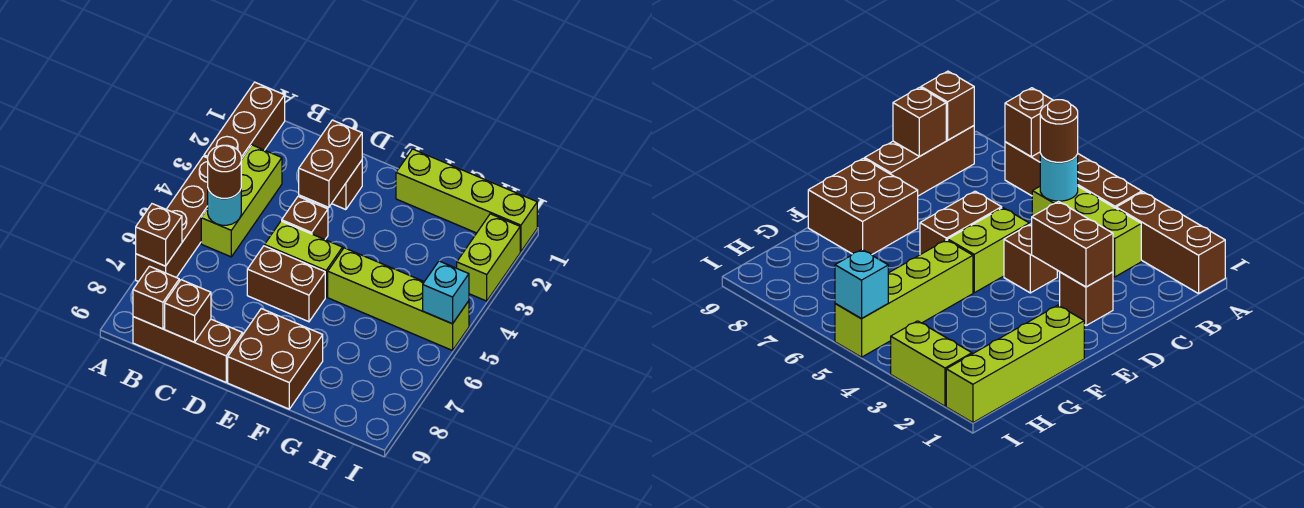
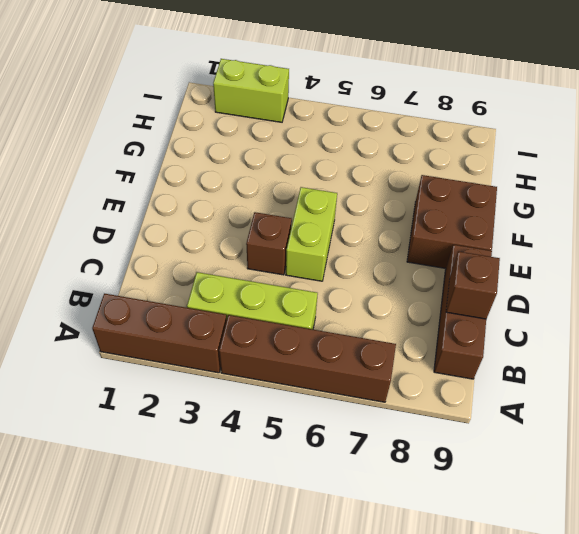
none -> brown 1x1 brick [332,161,362,210]
none -> brown 1x2 brick [247,246,325,322]
none -> lime 1x4 brick [396,149,537,252]

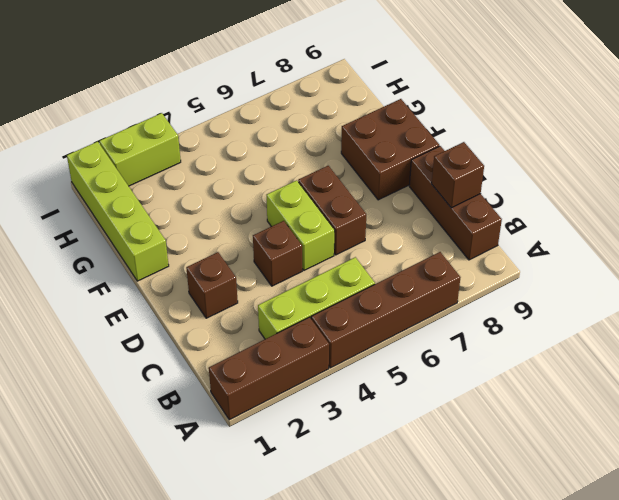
none -> lime 1x4 brick [328,248,469,350]
none -> brown 1x1 brick [136,204,182,266]
none -> cyan 1x1 round brick [208,190,241,225]

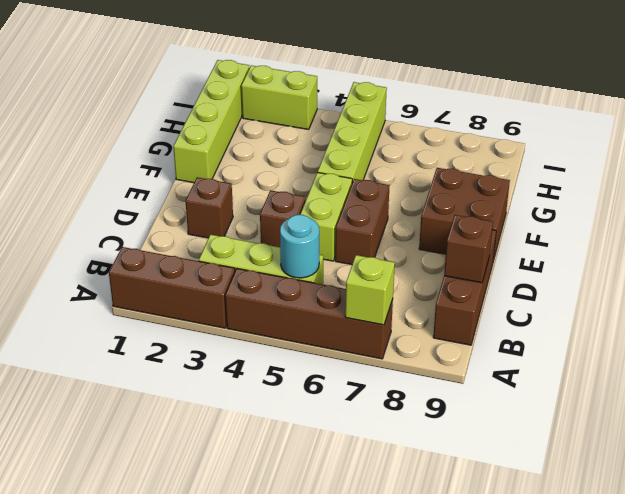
lime 1x1 brick [345,255,395,325] -> brown 1x1 brick [136,204,182,266]
none -> brown 1x1 brick [133,266,179,329]
none -> brown 1x2 brick [299,120,362,207]
none -> cyan 1x1 brick [423,261,469,324]

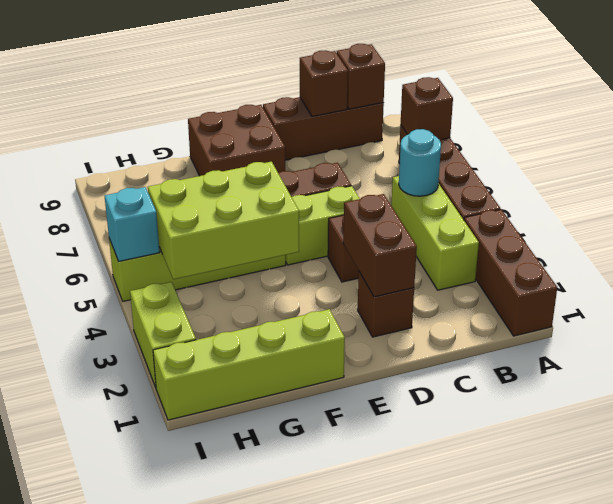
lime 2x3 brick [148,162,299,279] -> none
none -> brown 1x1 round brick [208,145,241,198]

